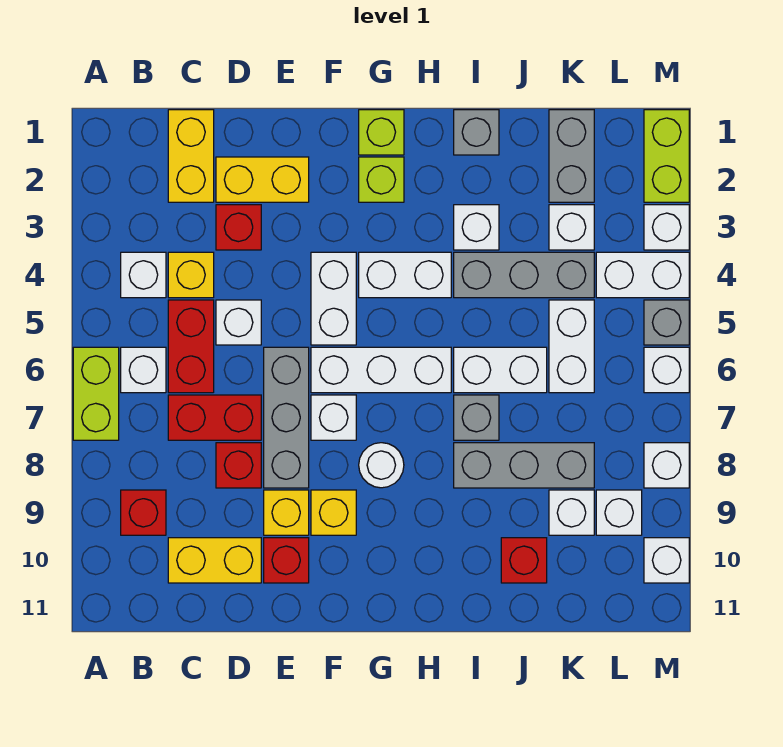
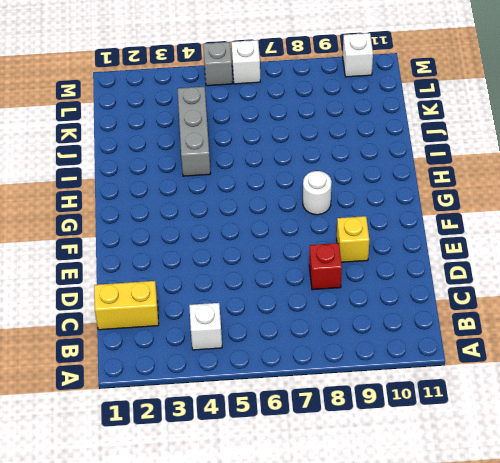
none -> lime 1x2 brick [73,347,119,440]
none -> white 1x1 brick [121,347,166,393]
none -> red 1x1 brick [121,490,166,535]
none -> yellow 1x1 brick [168,252,214,298]

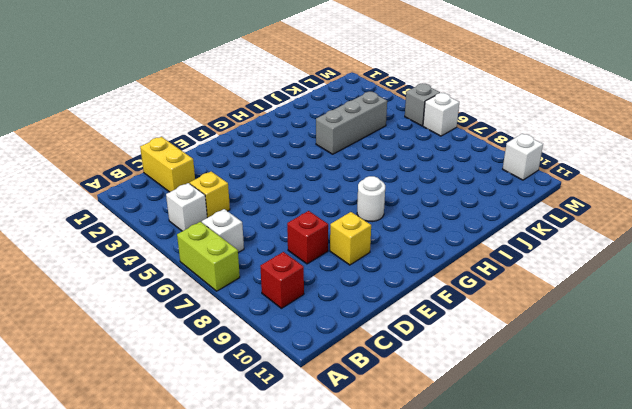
none -> red 1x2 brick [168,300,214,393]
none -> red 1x2 brick [168,395,261,440]
none -> yellow 1x2 brick [168,538,261,583]
none -> yellow 1x2 brick [216,157,309,202]

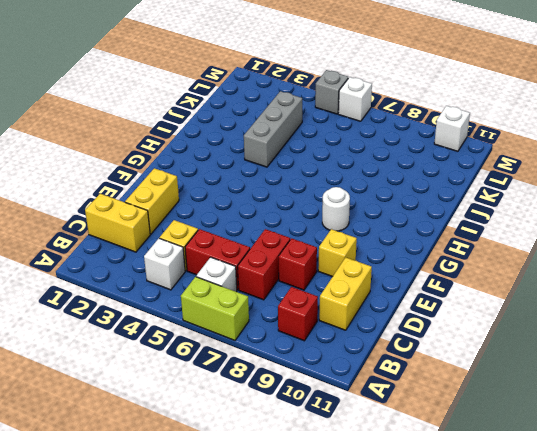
none -> red 1x1 brick [216,205,261,250]
none -> white 1x1 brick [216,300,261,345]
none -> grey 1x3 brick [264,347,309,488]
none -> red 1x1 brick [264,538,309,583]

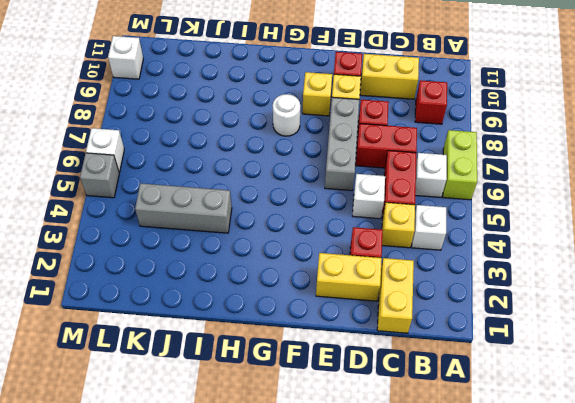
none -> white 1x2 brick [311,252,356,345]
none -> white 1x3 brick [311,347,451,393]
none -> white 1x1 brick [311,395,356,440]
none -> lime 1x1 brick [359,110,404,155]

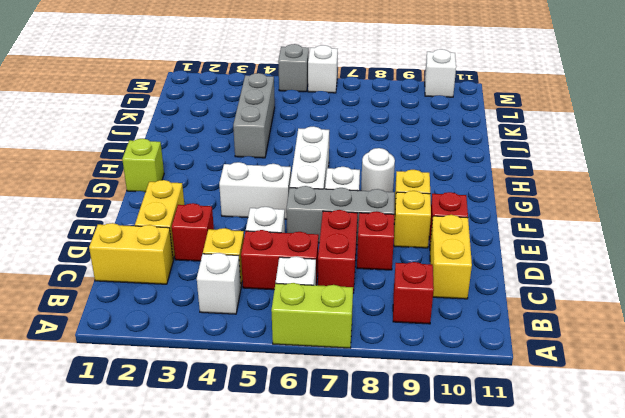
none -> lime 1x1 brick [359,157,404,202]
none -> white 1x2 brick [359,252,451,298]
none -> grey 1x1 brick [454,110,499,155]
none -> white 1x1 brick [454,205,499,250]

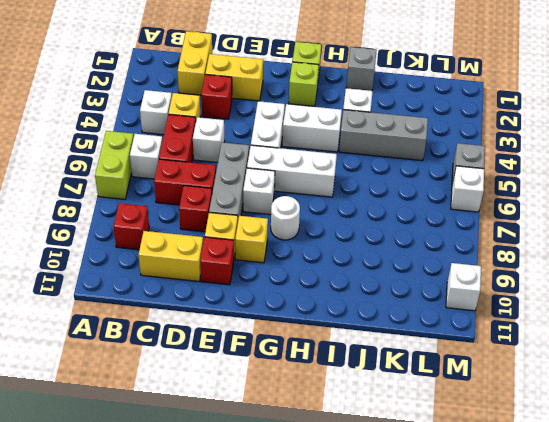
none -> white 1x2 brick [454,347,547,393]
none -> grey 1x1 brick [454,395,499,440]
none -> grey 1x3 brick [454,443,594,488]
none -> red 1x1 brick [501,538,547,583]

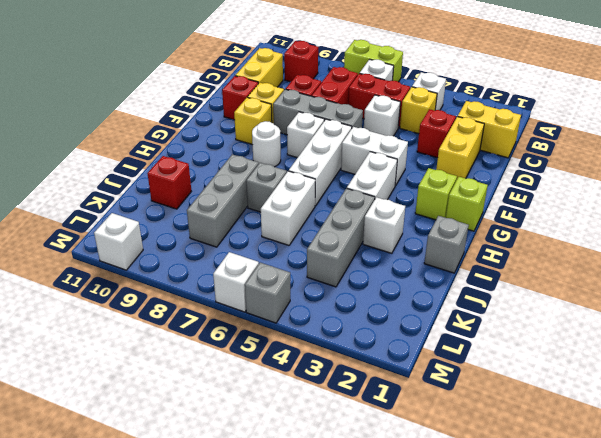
none -> grey 1x2 brick [549,110,594,202]
none -> white 1x1 brick [549,205,594,250]
none -> white 1x2 brick [549,300,594,393]
none -> white 1x1 brick [549,490,594,535]

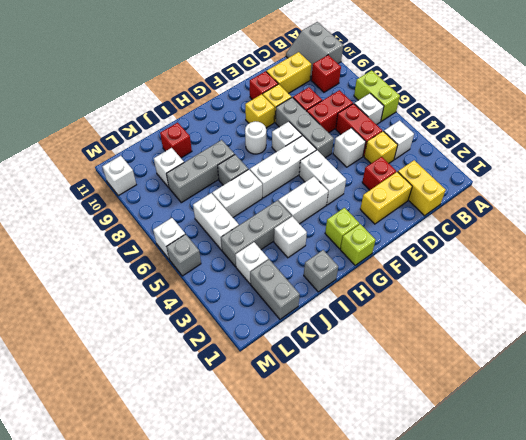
grey 2x2 slope [286,22,343,80] -> none
none -> white 1x2 brick [596,252,689,298]
none -> white 1x1 brick [596,490,642,535]
none -> lime 1x2 brick [644,110,689,202]
none -> white 1x1 brick [644,205,689,250]

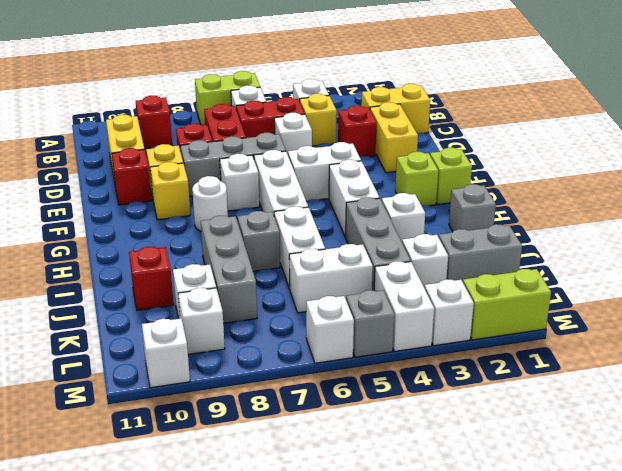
none -> white 1x1 brick [644,443,689,488]

